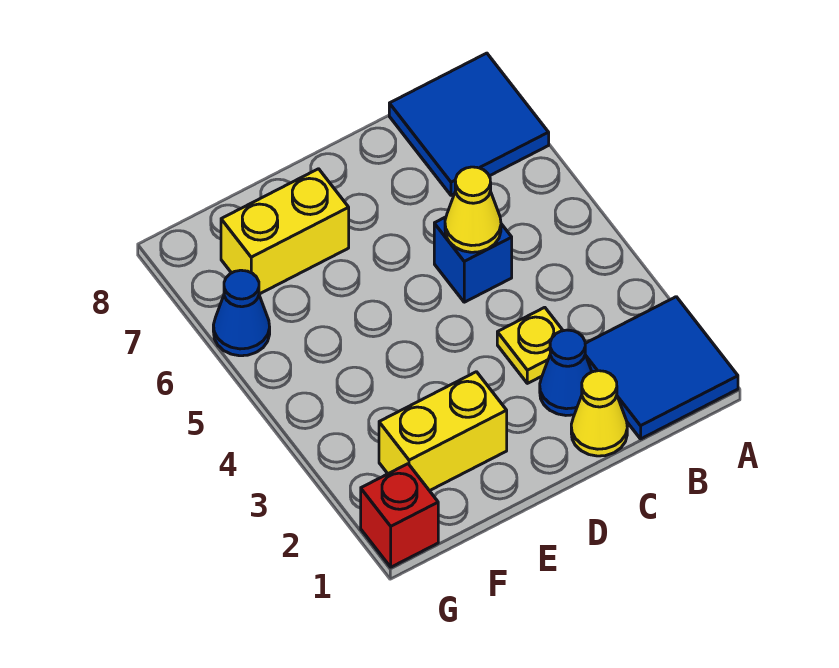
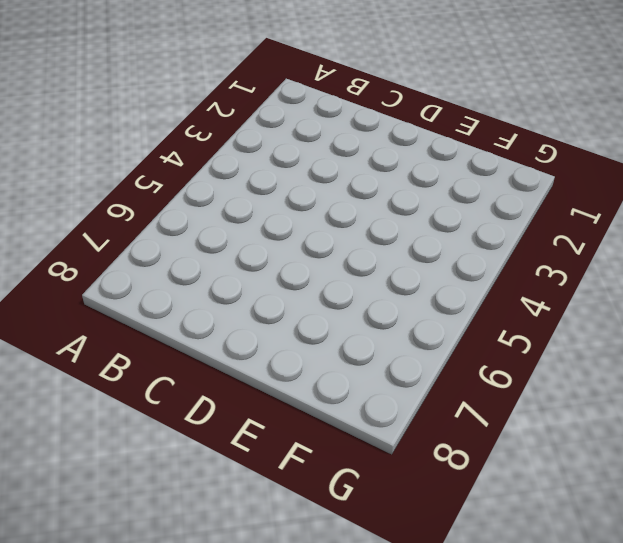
none -> blue 2x2 tile [585,297,738,439]
none -> blue 2x2 tile [389,53,549,195]

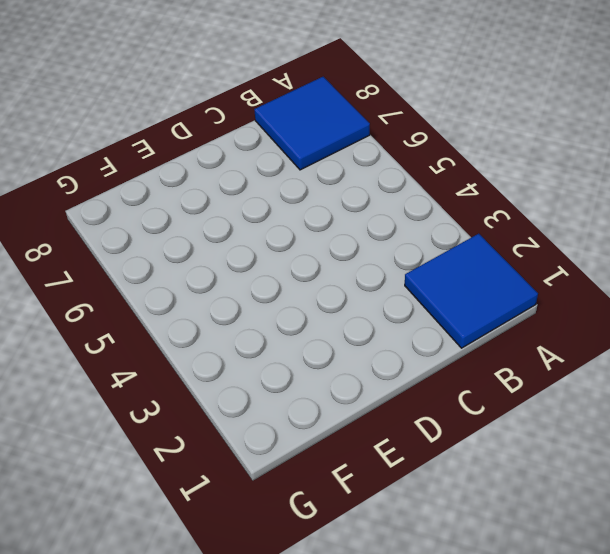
none -> yellow 1x1 cone [571,371,627,456]
none -> blue 1x1 cone [540,330,592,415]

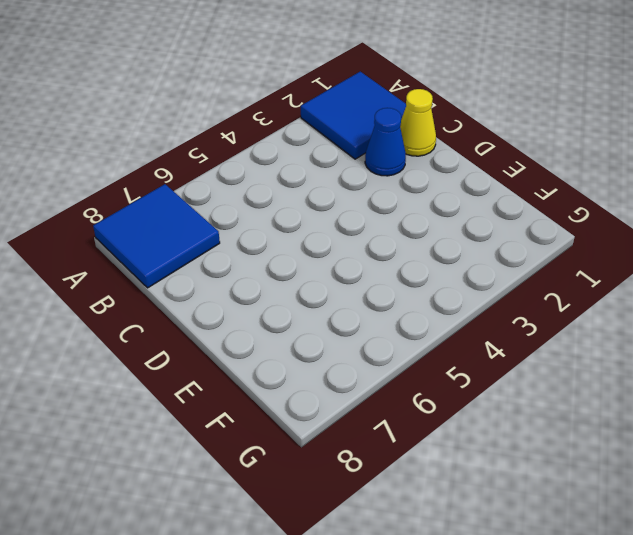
none -> yellow 1x1 plate [497,307,563,383]
none -> blue 1x1 brick [434,217,512,302]

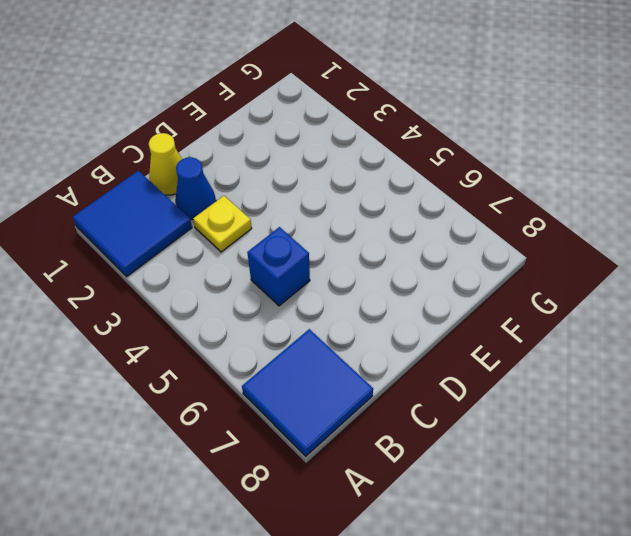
none -> yellow 1x2 brick [379,372,507,491]
none -> yellow 1x2 brick [221,169,349,294]

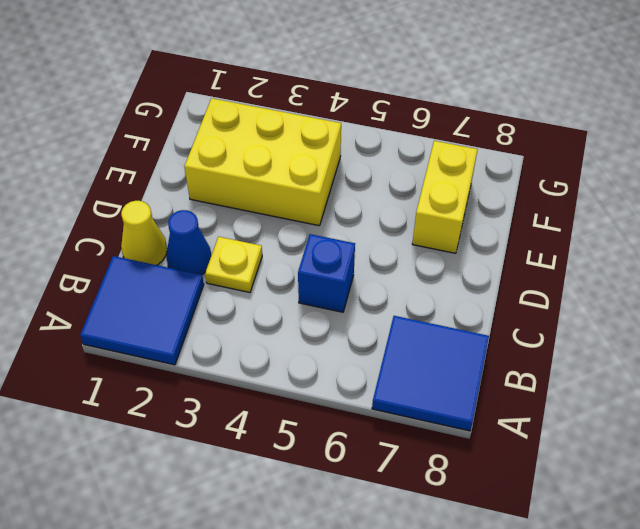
yellow 2x3 brick [185,98,341,226] -> yellow 1x2 brick [379,372,507,491]
none -> red 1x1 brick [361,464,438,567]
none -> blue 1x1 cone [213,270,270,356]

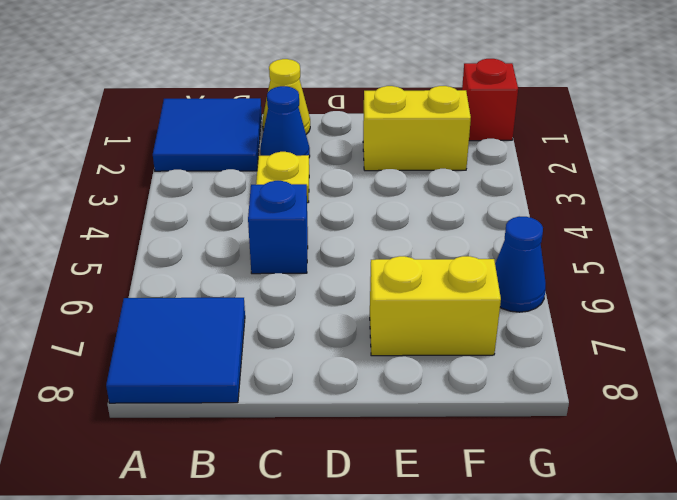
none -> yellow 1x1 cone [445,167,501,252]

